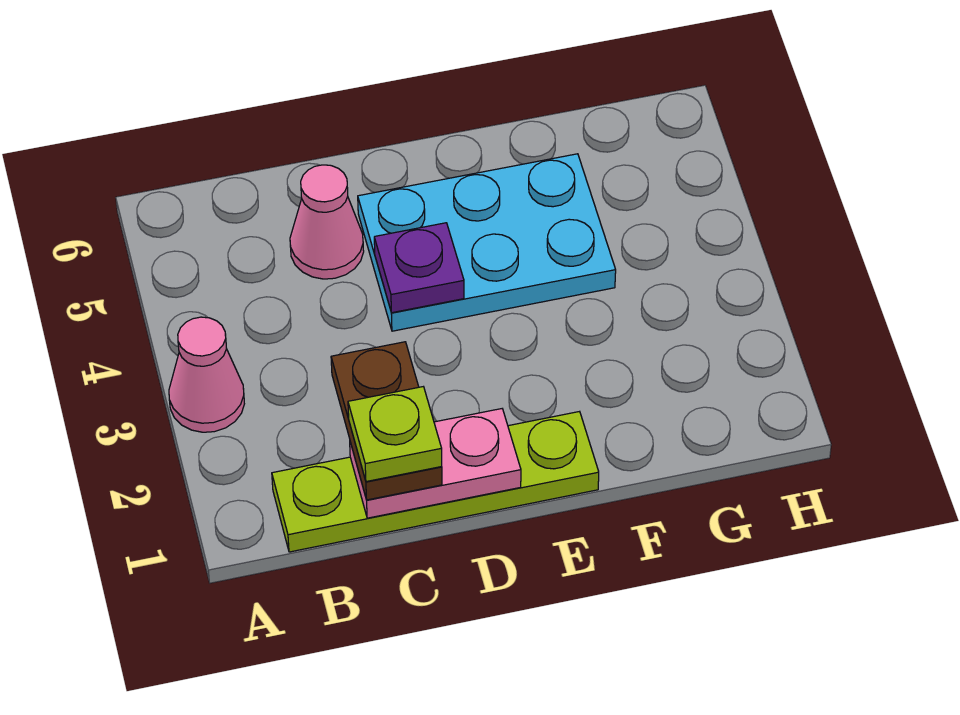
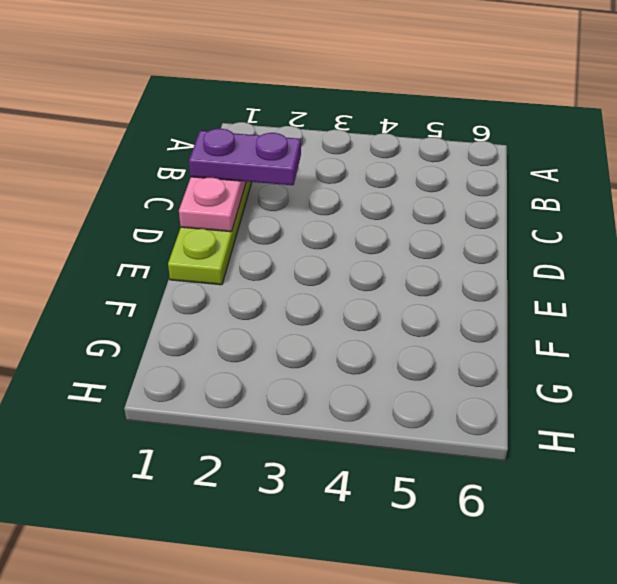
purple 1x2 plate [189,129,301,185] -> brown 1x2 plate [331,342,442,500]
none -> pink 1x1 cone [169,317,244,432]
none -> pink 1x1 cone [290,165,364,279]

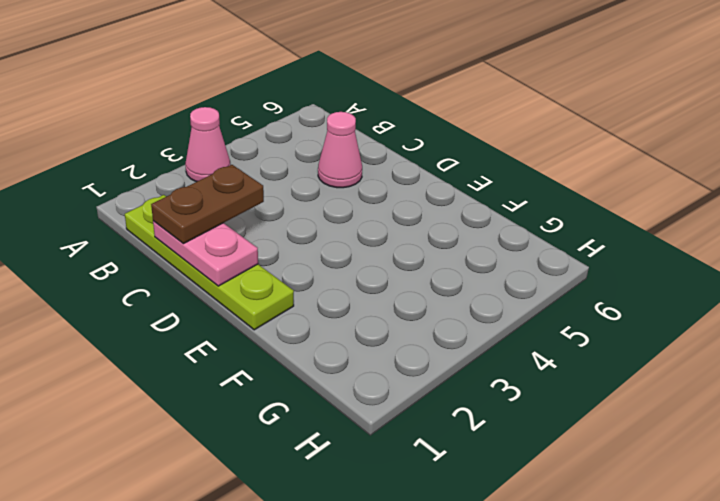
none -> cyan 2x3 plate [358,154,616,331]
none -> purple 1x1 plate [374,223,464,313]

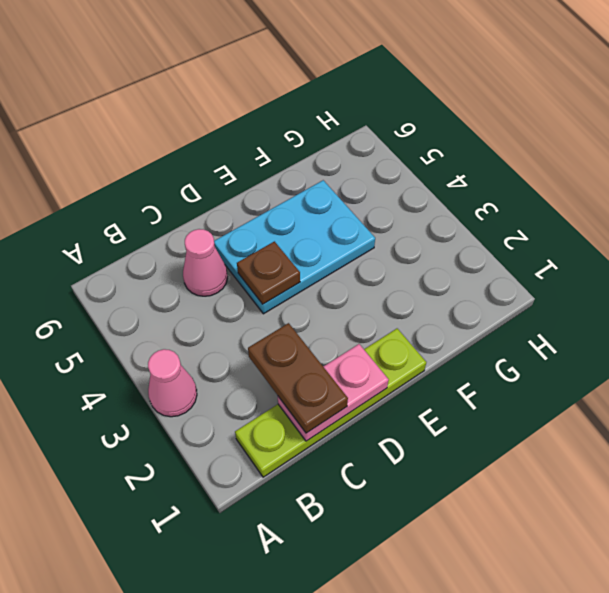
brown 1x1 plate [237,241,300,304] -> purple 1x1 plate [374,223,464,313]
none -> lime 1x1 plate [348,387,442,482]

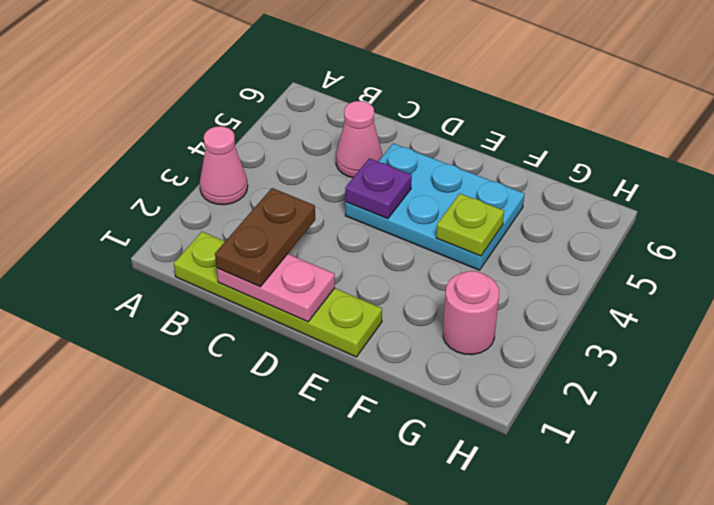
lime 1x1 plate [436,194,504,256] -> lime 1x1 plate moved to [348,387,442,482]
pink 1x1 round brick [443,271,499,355] -> none

